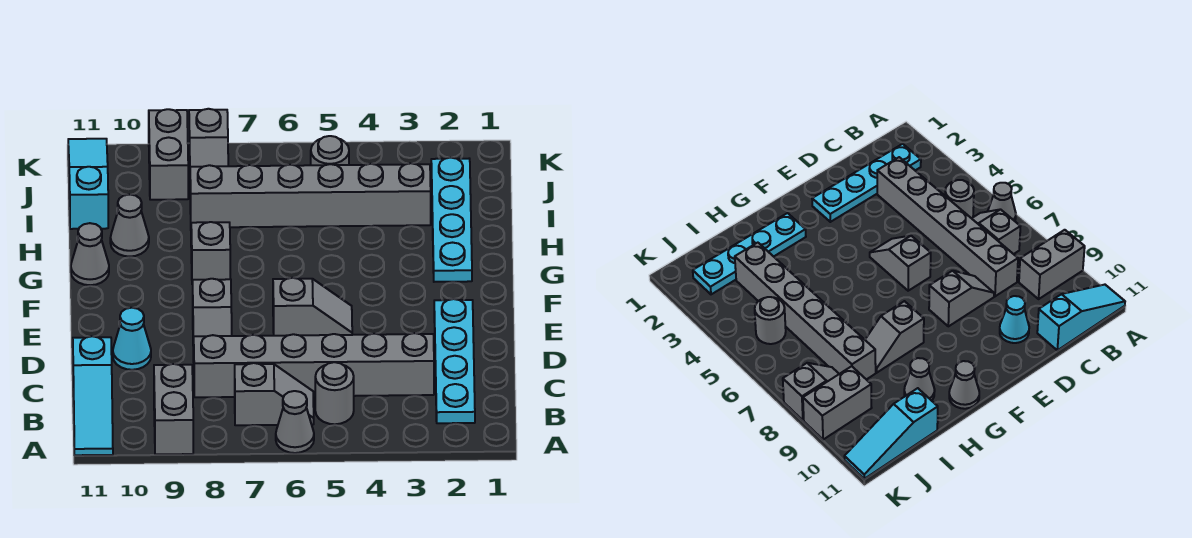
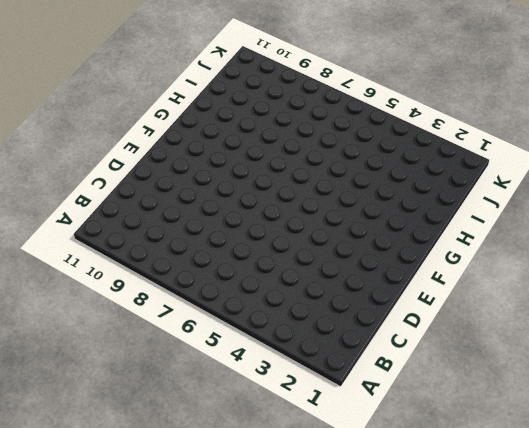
none -> grey 1x1 cone [276,391,314,453]
none -> grey 1x2 brick [154,364,193,454]
none -> cyan 1x3 slope [73,336,113,455]

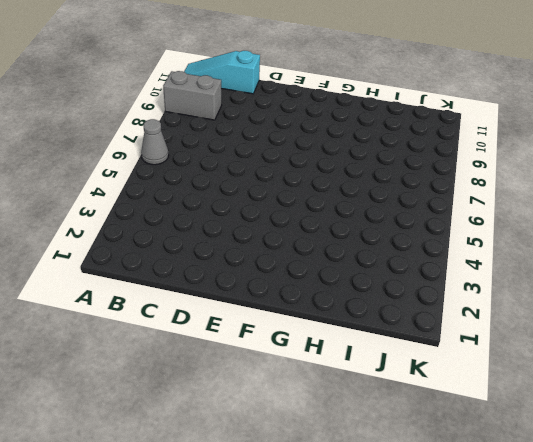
none -> cyan 1x4 plate [434,299,475,423]
none -> grey 1x1 round brick [315,362,354,424]
none -> grey 1x2 slope [235,363,314,425]

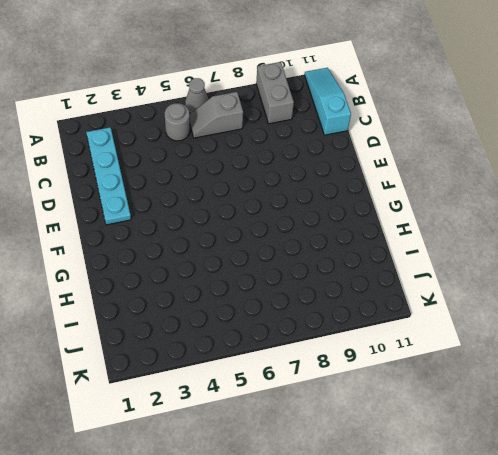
none -> grey 1x6 brick [194,333,434,397]
none -> grey 1x2 slope [193,279,232,362]
none -> cyan 1x1 cone [113,308,151,370]

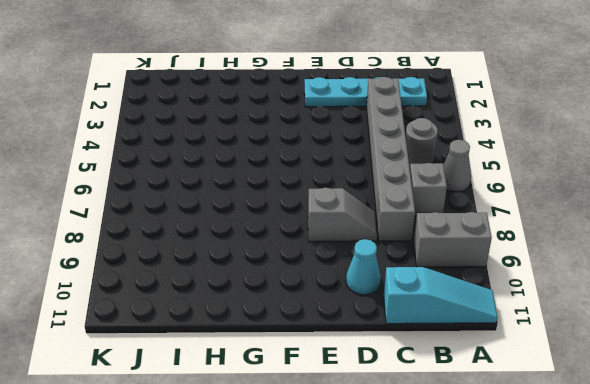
none -> grey 1x2 slope [273,278,352,336]
none -> cyan 1x4 plate [431,158,472,282]
none -> grey 1x2 slope [191,222,230,284]

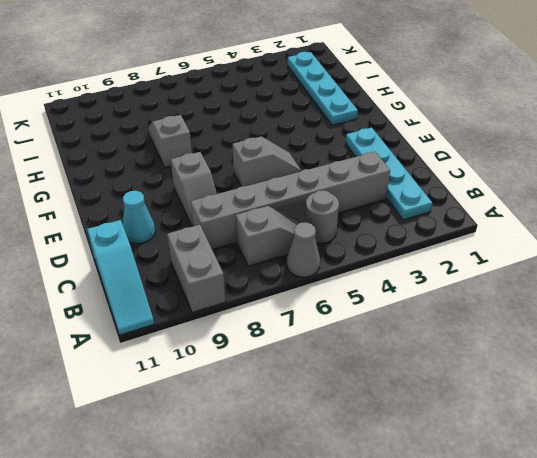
none -> grey 1x1 cone [71,223,109,285]
none -> grey 1x1 cone [110,195,149,257]
none -> grey 1x6 brick [190,163,431,227]

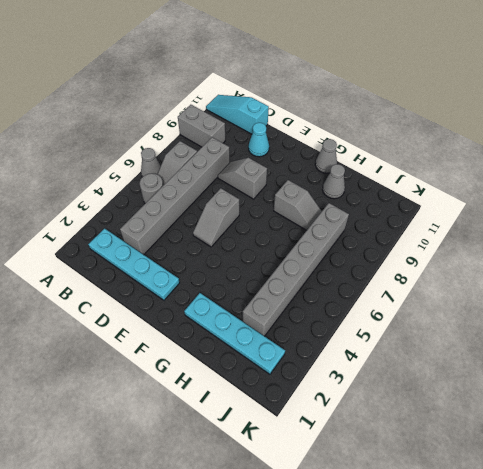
none -> cyan 1x3 slope [68,139,108,229]
none -> grey 1x1 round brick [311,136,349,165]
none -> grey 1x2 slope [189,109,228,167]

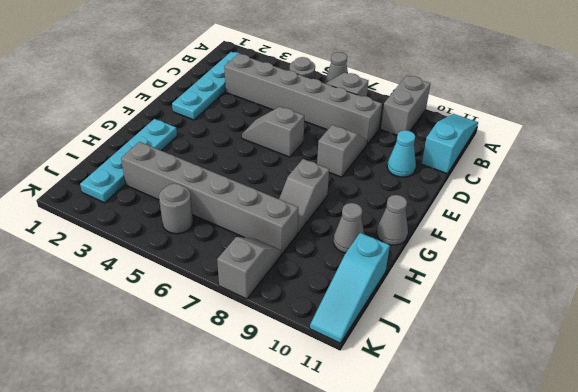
none -> grey 1x2 brick [149,109,188,200]

